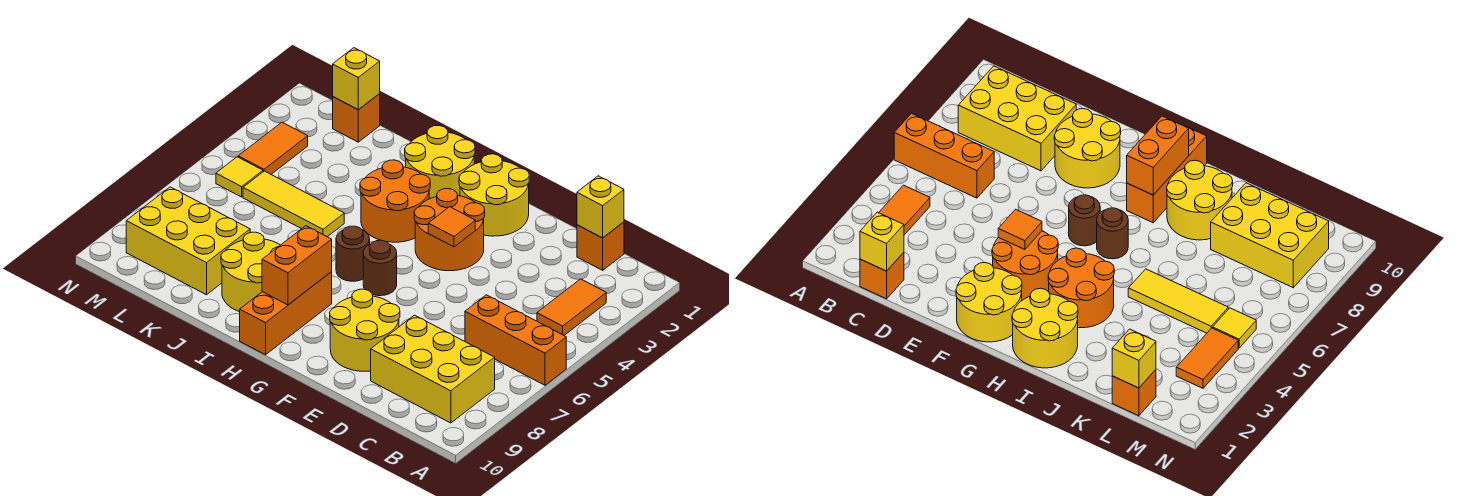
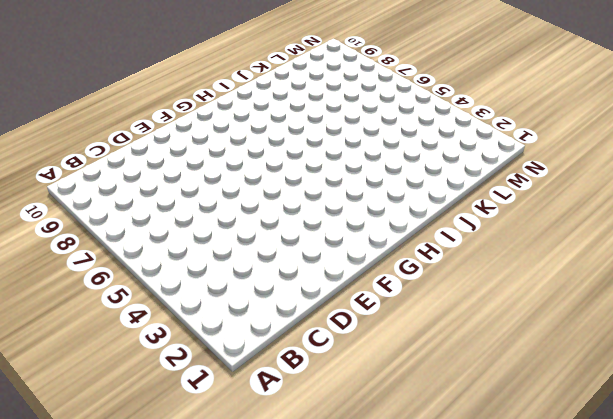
none -> orange 1x3 brick [465,295,566,385]
none -> orange 1x2 tile [537,279,606,335]
none -> yellow 2x3 brick [371,315,495,423]

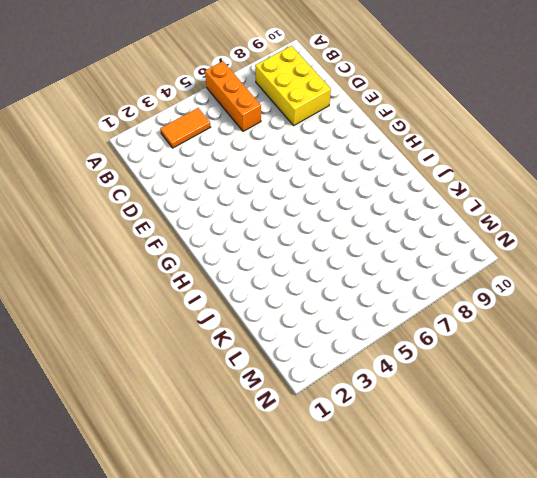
none -> orange 1x1 brick [577,222,624,270]
none -> yellow 2x2 round brick [330,289,400,371]
none -> yellow 2x2 round brick [459,154,529,236]

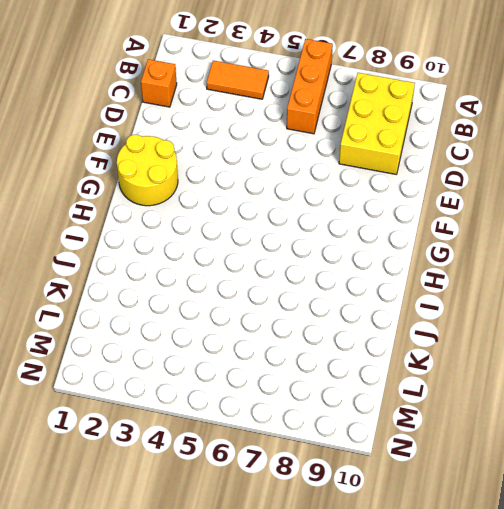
none -> yellow 2x2 round brick [330,289,400,371]
none -> orange 2x2 round brick [414,189,485,271]
none -> brown 1x1 round brick [363,240,397,296]

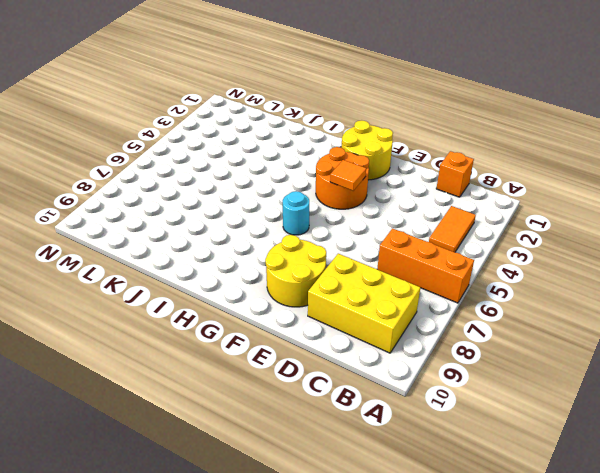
cyan 1x1 round brick [283,191,309,235] -> brown 1x1 round brick [363,240,397,296]
none -> yellow 2x2 round brick [405,126,475,199]
none -> orange 2x2 round brick [360,160,430,242]
none -> brown 1x1 round brick [336,226,370,281]

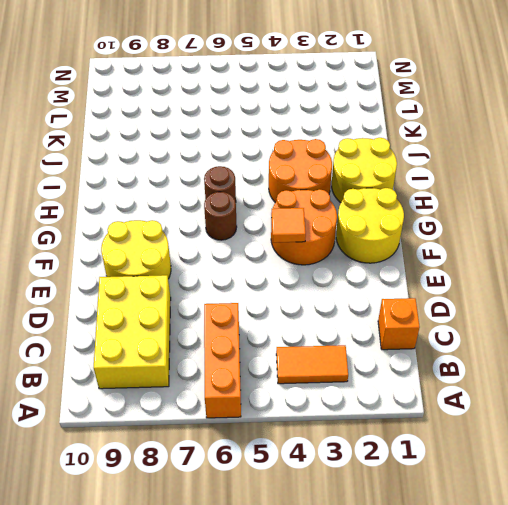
none -> orange 1x3 brick [240,272,332,355]
none -> yellow 2x2 round brick [221,232,280,312]
none -> yellow 1x3 tile [243,171,344,237]

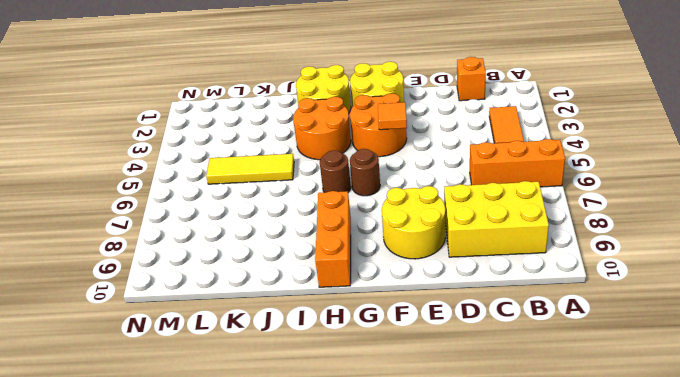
none -> yellow 2x2 round brick [221,232,280,312]
none -> yellow 2x3 brick [126,187,250,295]
none -> orange 1x1 brick [333,94,380,142]

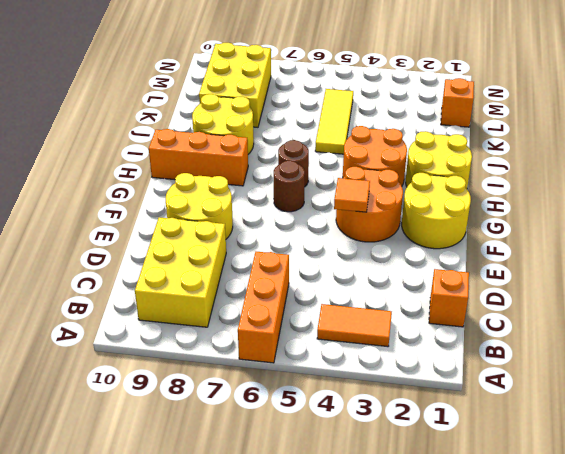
none -> orange 1x2 tile [238,122,308,174]
none -> yellow 1x1 tile [216,157,263,197]
none -> yellow 1x1 brick [577,176,624,238]

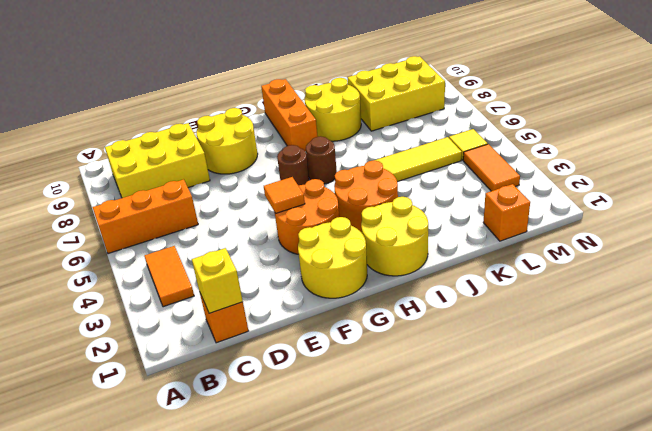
none -> orange 1x2 brick [262,226,332,305]
none -> yellow 1x1 brick [333,48,380,110]

